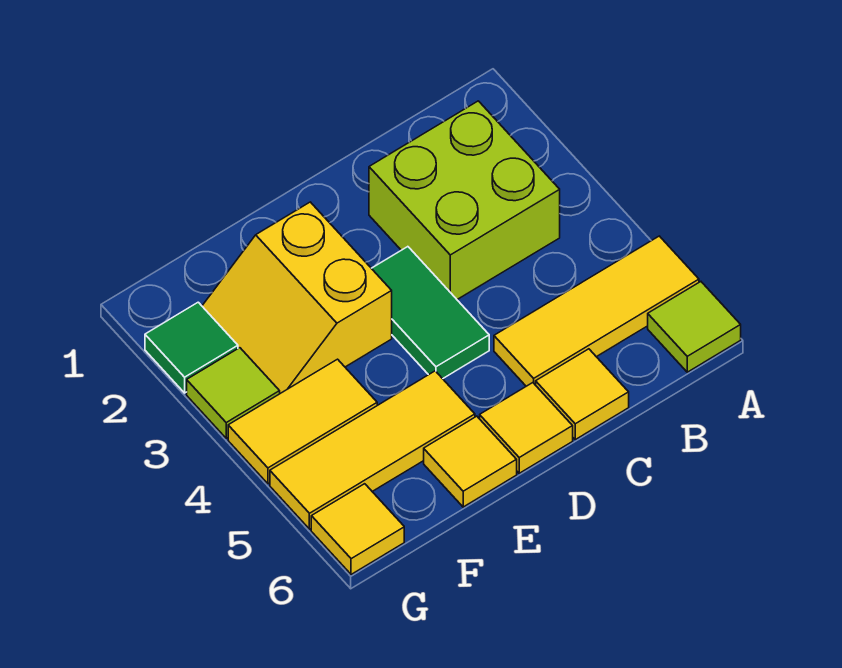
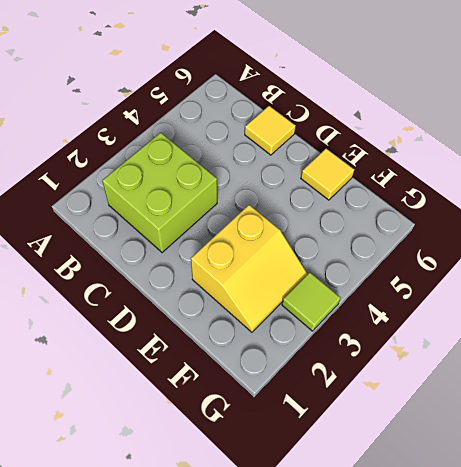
none -> yellow 1x3 tile [494,236,699,386]
none -> lime 1x1 tile [648,282,741,372]
none -> green 1x2 tile [371,247,489,379]

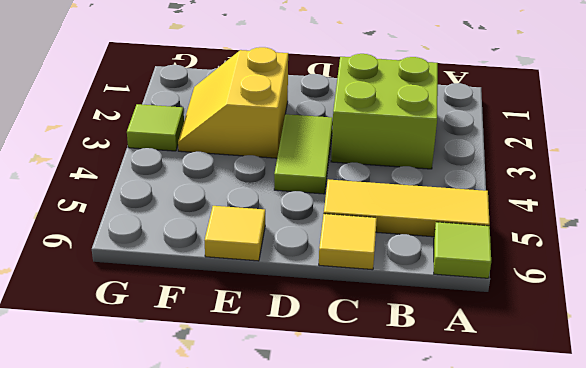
lime 1x2 tile [274,114,333,194] -> green 1x2 tile [371,247,489,379]
none -> yellow 1x1 tile [480,383,573,473]
none -> yellow 1x3 tile [270,371,475,529]
none -> yellow 1x2 tile [228,359,377,484]

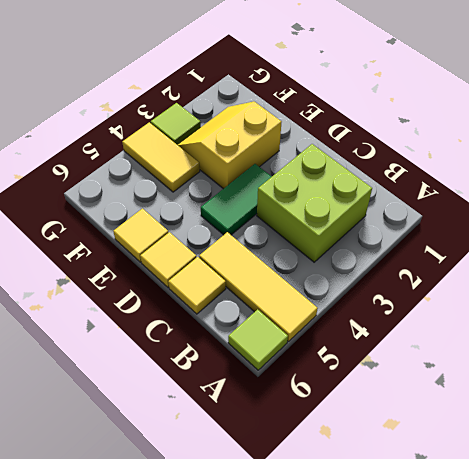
none -> yellow 1x3 tile [270,371,475,529]
none -> green 1x1 tile [145,302,238,393]
none -> yellow 1x1 tile [311,484,404,574]

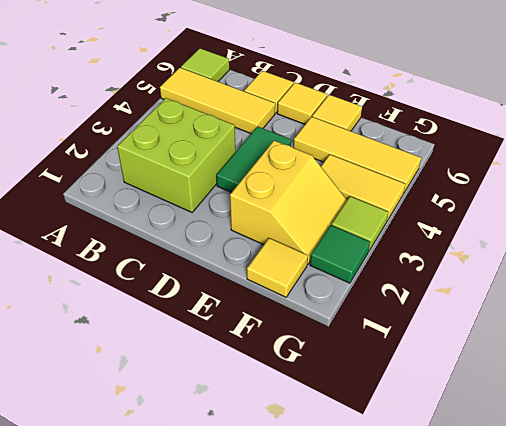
yellow 1x1 tile [247,238,308,297] -> yellow 1x1 tile moved to [311,484,404,574]

